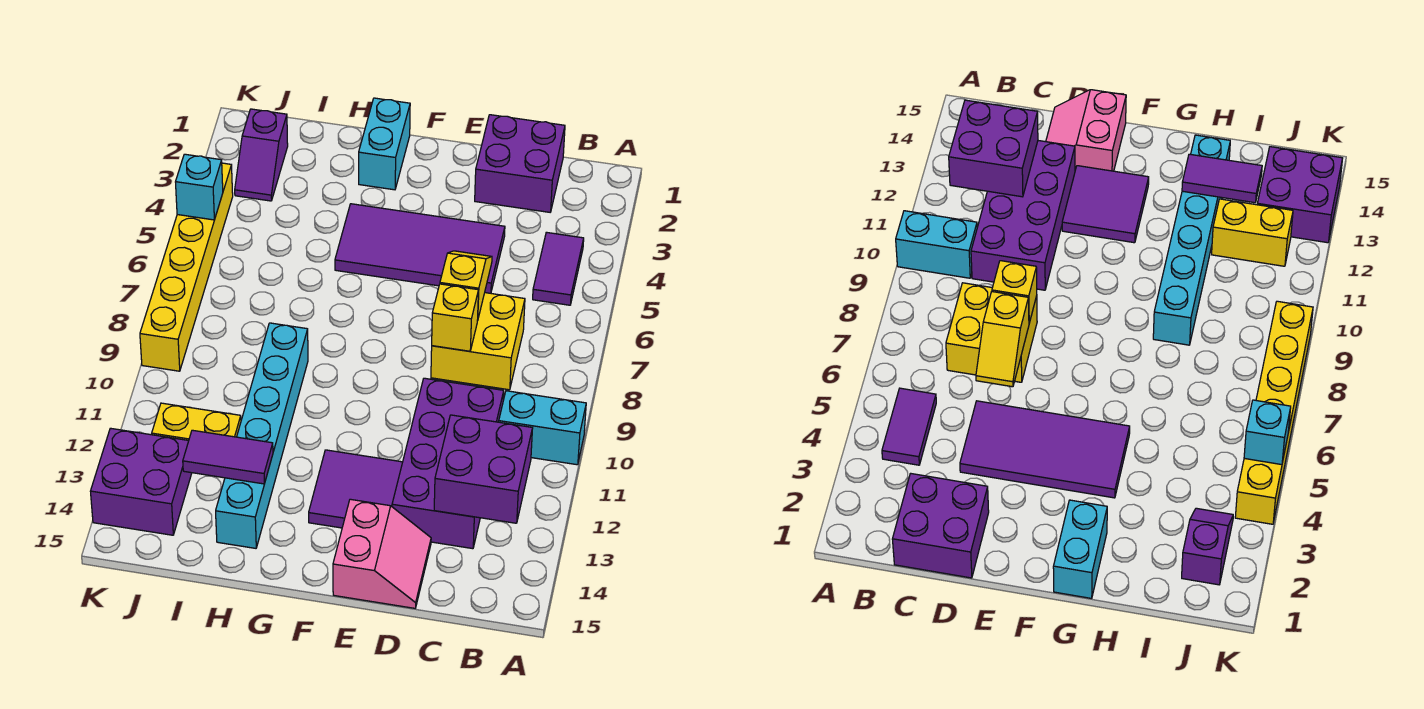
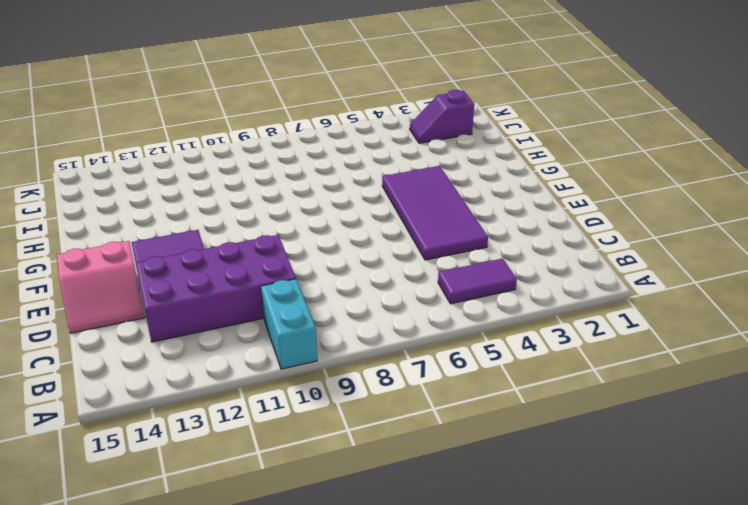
none -> purple 2x2 brick [475,115,565,212]
none -> yellow 2x2 brick [431,293,525,390]
none -> cyan 1x2 brick [359,98,410,190]

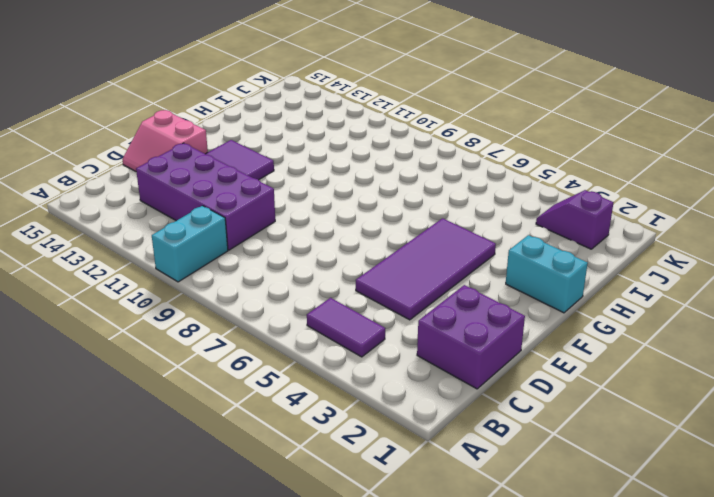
none -> yellow 2x2 brick [431,293,525,390]
none -> cyan 1x6 brick [216,323,308,548]
none -> yellow 1x2 brick [152,403,241,440]

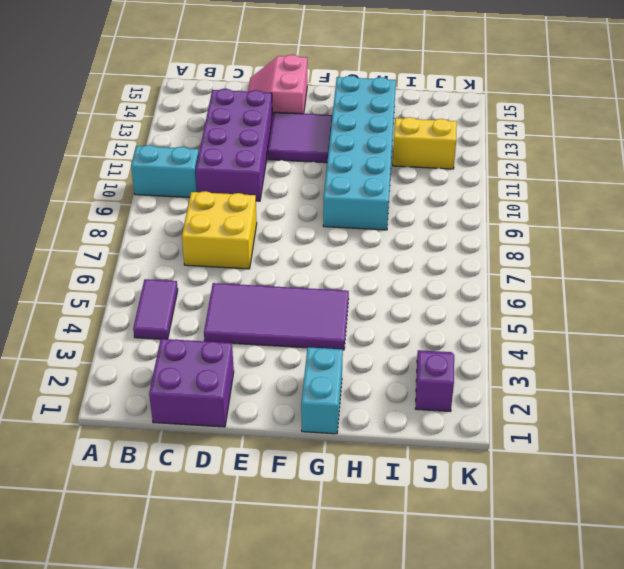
cyan 2x6 brick [323,76,396,230] -> cyan 1x6 brick [216,323,308,548]
none -> purple 2x2 brick [90,428,192,535]
none -> yellow 1x6 brick [140,163,233,371]
none -> purple 2x2 brick [434,415,533,523]

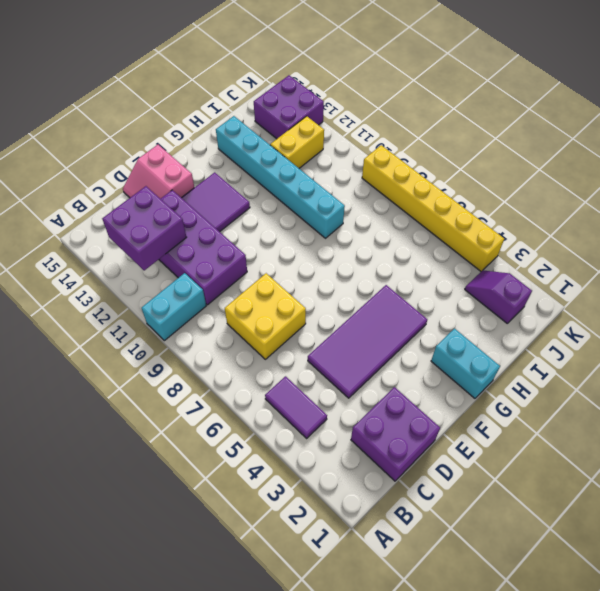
none -> yellow 1x2 slope [440,251,492,321]
none -> yellow 1x1 brick [432,284,479,351]
none -> purple 1x2 tile [183,430,273,484]

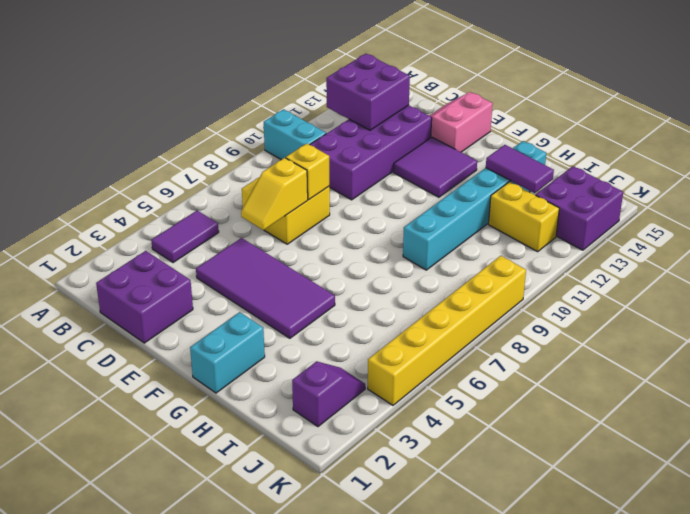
none -> cyan 1x1 brick [176,154,223,220]

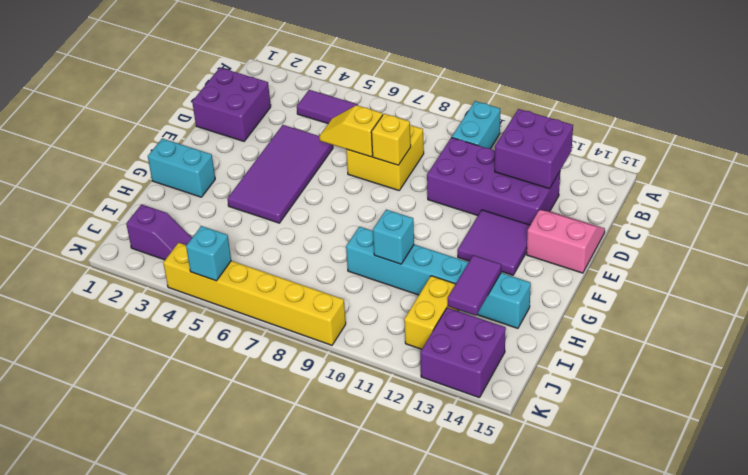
cyan 1x1 brick [373,210,414,264] -> none

